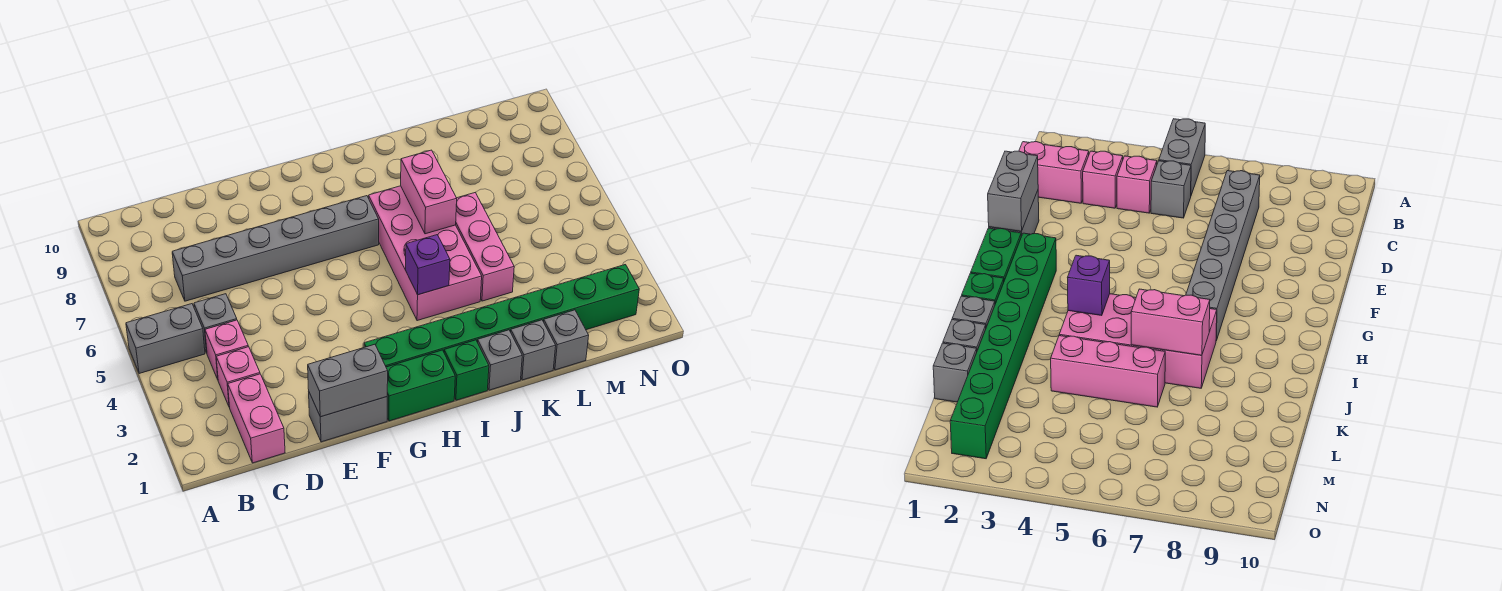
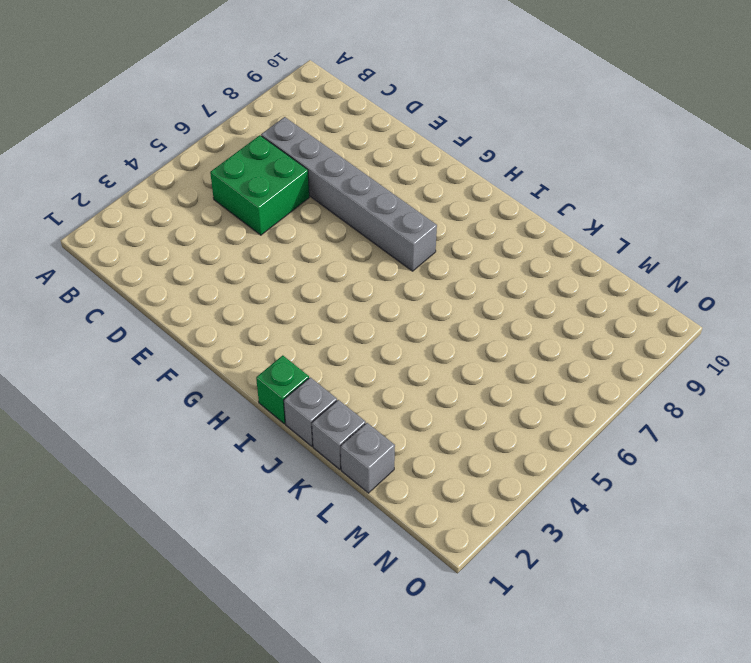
green 2x2 brick [210,135,309,235] -> grey 1x1 brick [194,294,237,353]
none -> grey 1x2 brick [126,304,205,374]
none -> pink 1x2 brick [228,374,285,463]
none -> pink 1x1 brick [216,347,260,407]

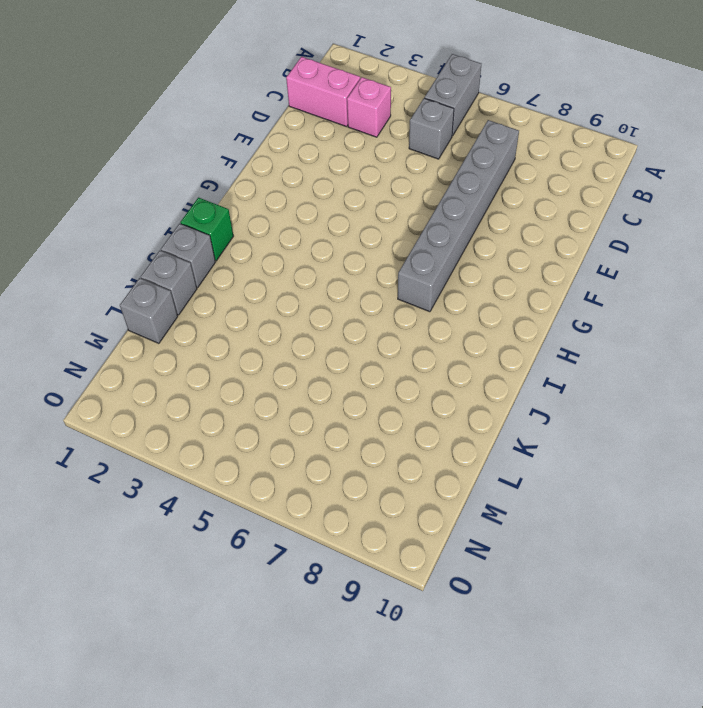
none -> pink 1x1 brick [205,320,248,379]
none -> grey 1x2 brick [309,393,387,442]
none -> green 1x2 brick [386,350,455,421]

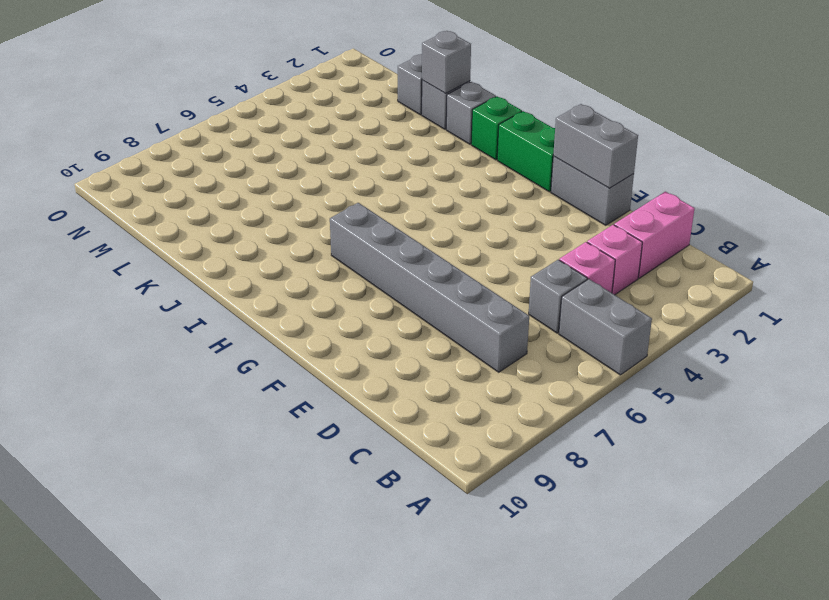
grey 1x1 brick [422,31,471,93] -> none
none -> green 1x8 brick [364,265,639,367]
none -> pink 2x4 brick [369,186,482,321]
none -> pink 1x3 brick [456,192,514,301]

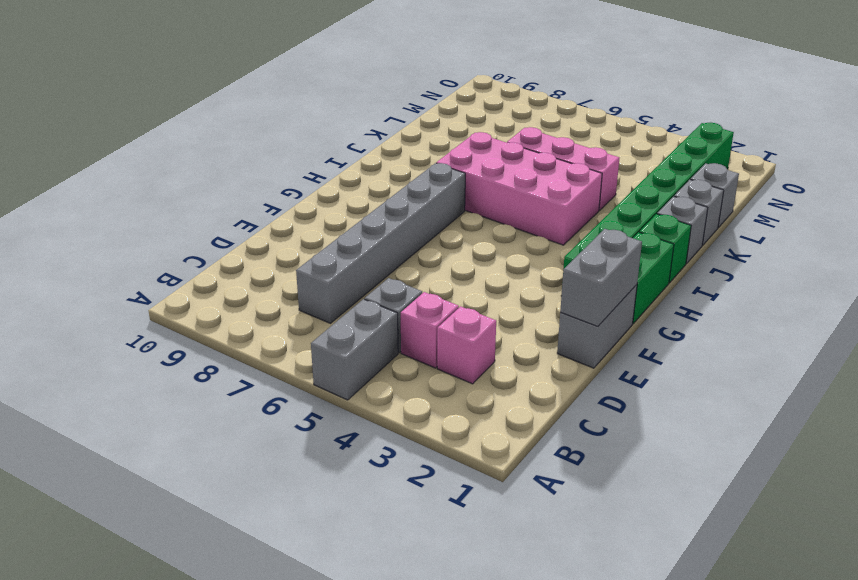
none -> pink 1x2 brick [228,374,285,463]
none -> purple 1x1 brick [406,235,450,295]
none -> pink 1x2 brick [401,150,457,234]

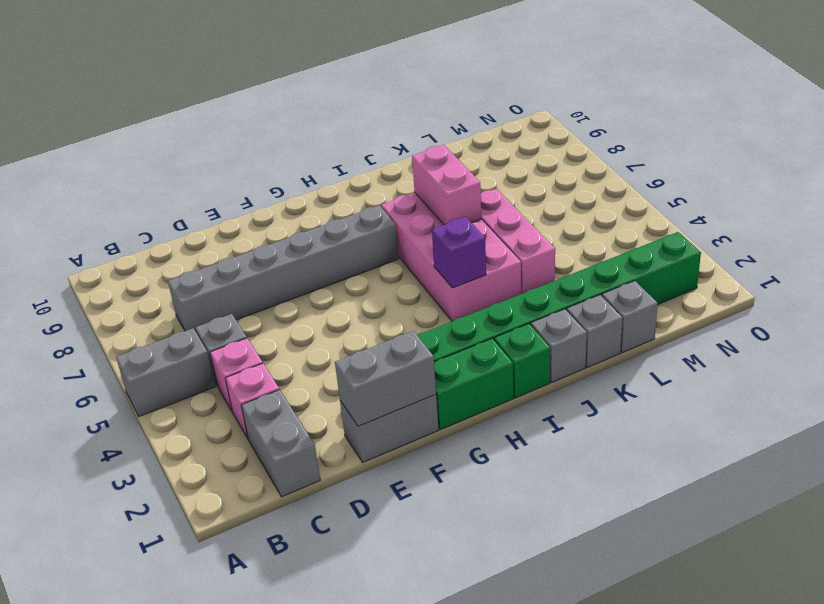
grey 1x2 brick [241,390,320,497] -> pink 1x2 brick [228,374,285,463]

